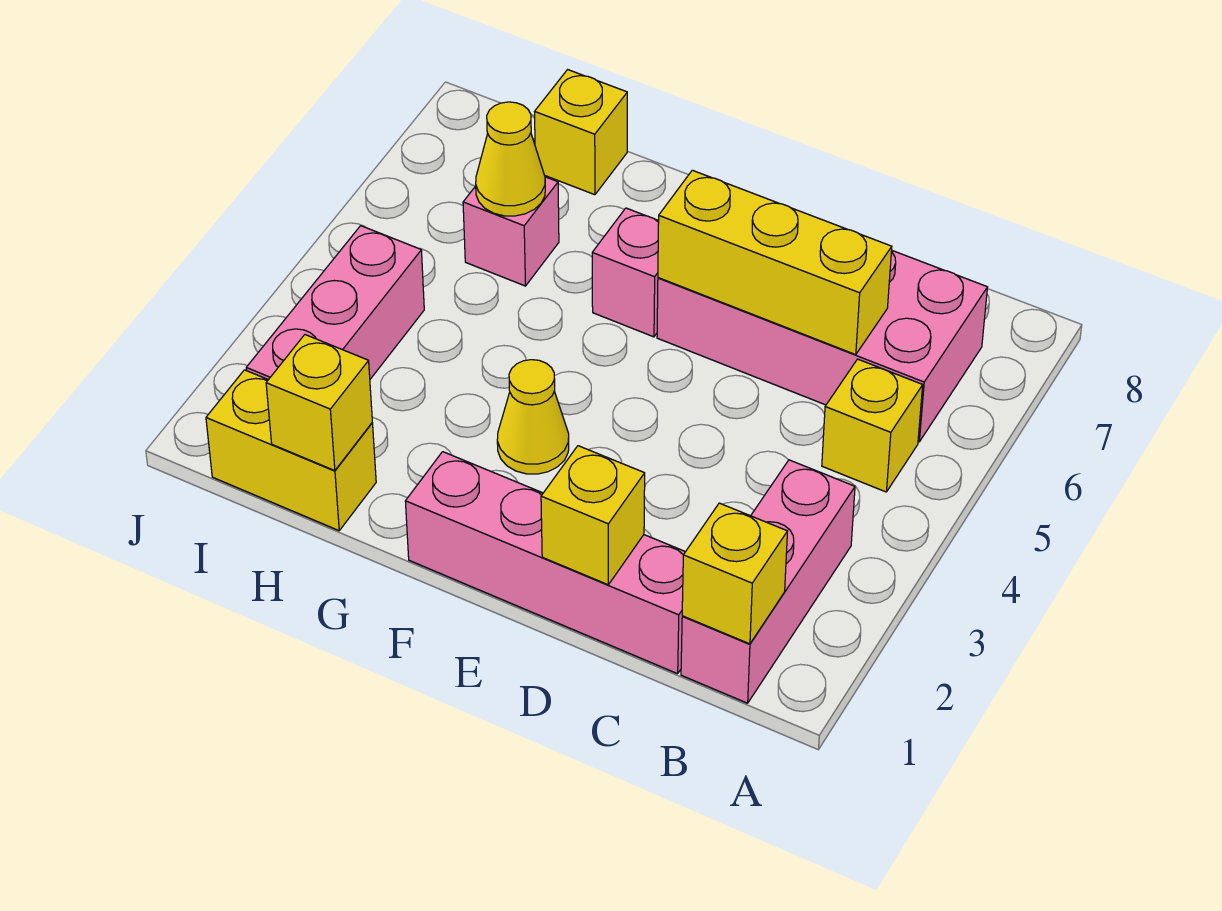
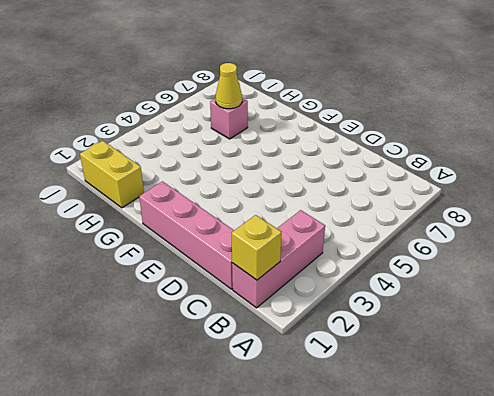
none -> yellow 1x1 brick [822,359,923,492]
none -> pink 2x4 brick [657,251,988,442]
none -> yellow 1x1 cone [497,360,569,474]

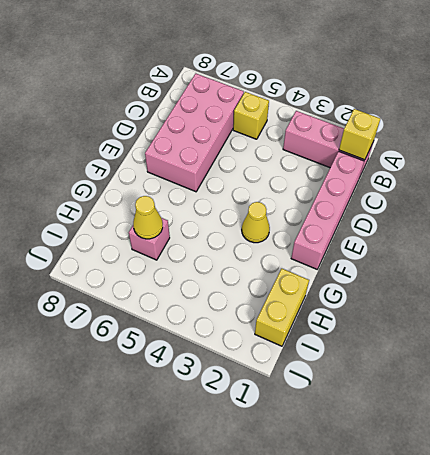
none -> pink 1x1 brick [592,208,659,337]
none -> yellow 1x1 brick [535,70,627,195]
none -> pink 1x3 brick [246,226,424,380]

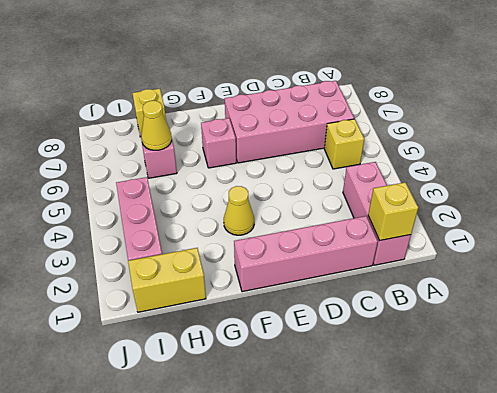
none -> yellow 1x3 brick [658,170,892,355]
none -> yellow 1x1 brick [541,446,645,585]
none -> yellow 1x1 brick [266,335,372,471]

